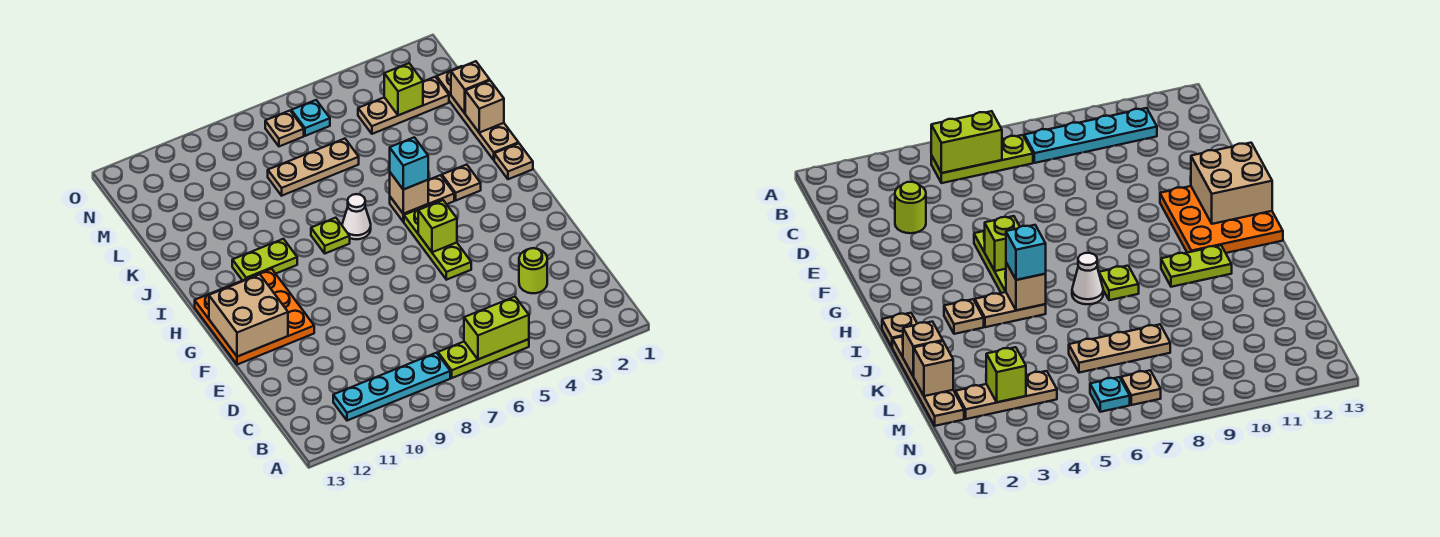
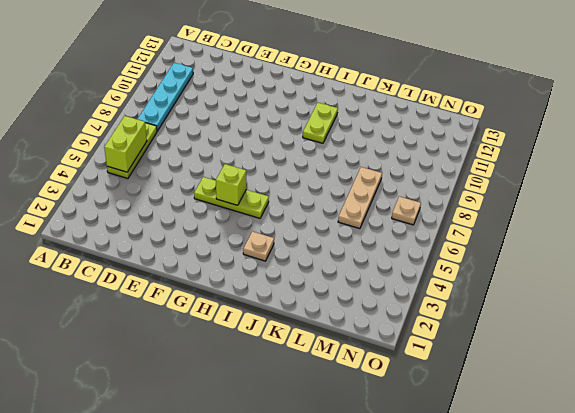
none -> lime 1x1 round brick [519,248,547,293]
none -> orange 3x3 plate [195,269,314,365]
none -> tan 1x1 plate [494,143,533,179]

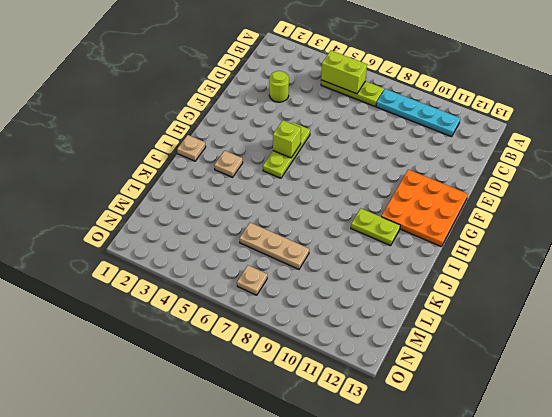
none -> tan 1x2 plate [390,175,454,222]
none -> white 1x1 cone [342,194,371,239]
none -> lime 1x1 plate [311,218,350,253]

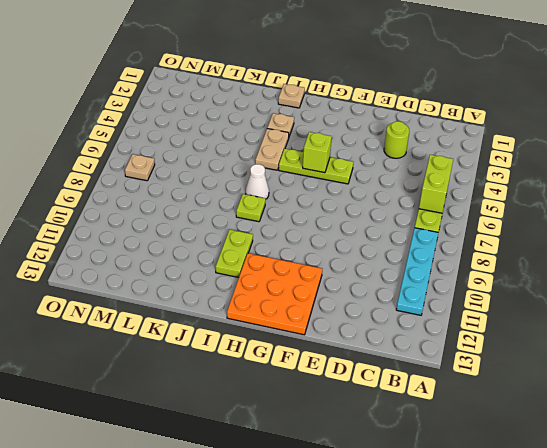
none -> tan 1x4 plate [437,66,519,160]
none -> tan 1x3 plate [268,139,359,196]
none -> tan 1x3 plate [358,77,449,134]

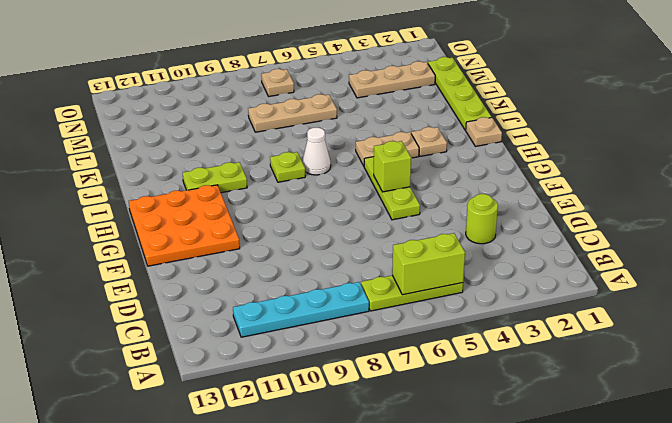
lime 1x4 plate [428,57,491,130] -> tan 1x4 plate [437,66,519,160]
none -> cyan 1x1 plate [291,100,330,136]
none -> tan 2x2 brick [209,274,288,357]
none -> tan 1x1 brick [390,173,428,214]

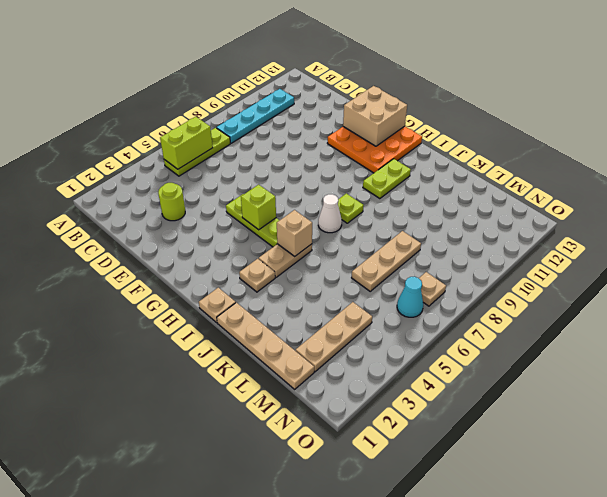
cyan 1x1 cone [397,276,423,317] -> cyan 1x1 plate [291,100,330,136]
none -> tan 1x1 brick [465,81,504,133]
none -> tan 1x1 brick [451,61,490,113]
none -> lime 1x1 brick [384,63,423,115]

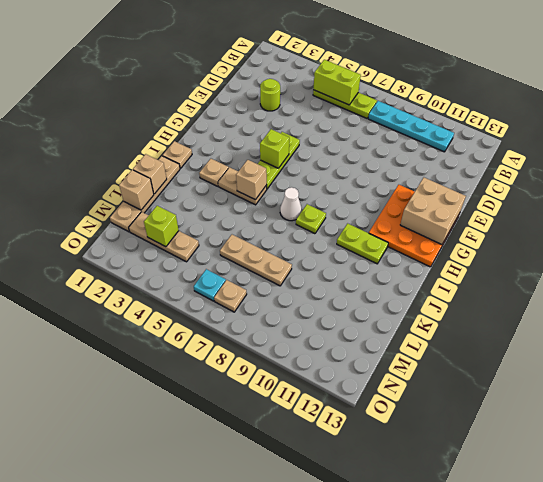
none -> cyan 1x1 brick [390,137,428,190]

